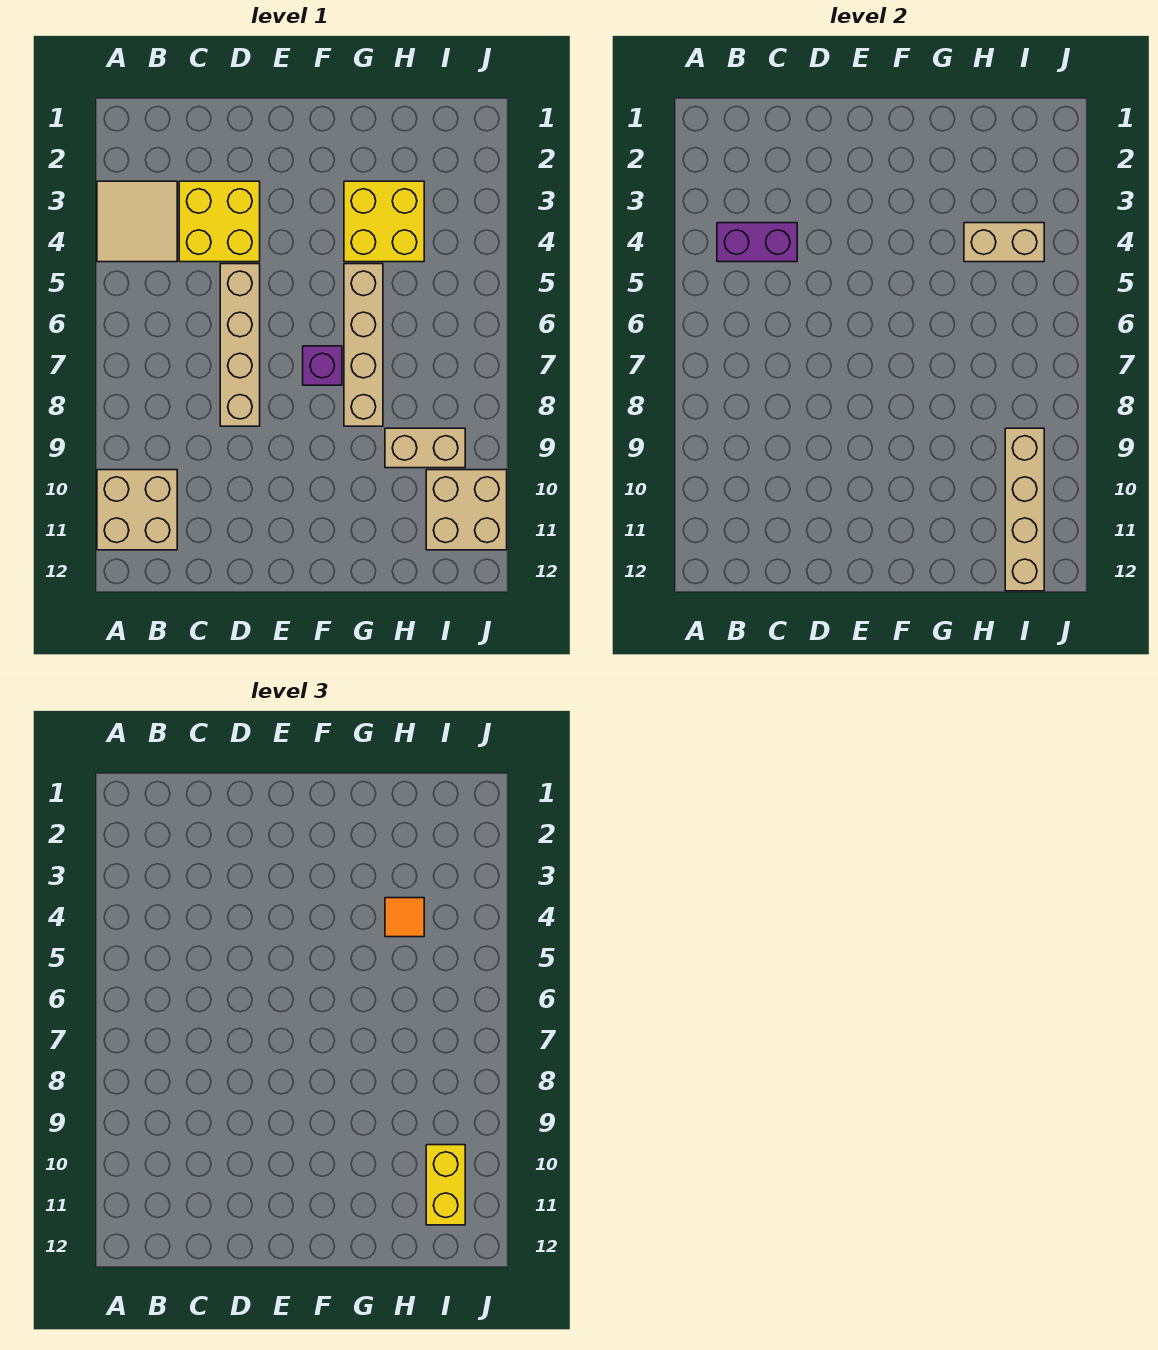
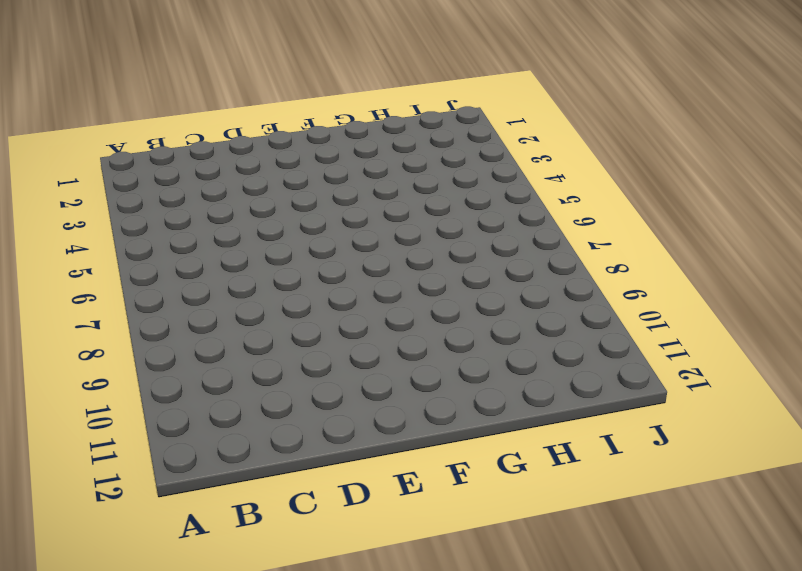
none -> tan 2x2 tile [97,181,177,262]
none -> tan 2x2 brick [97,470,177,550]
none -> yellow 2x2 brick [179,181,260,262]

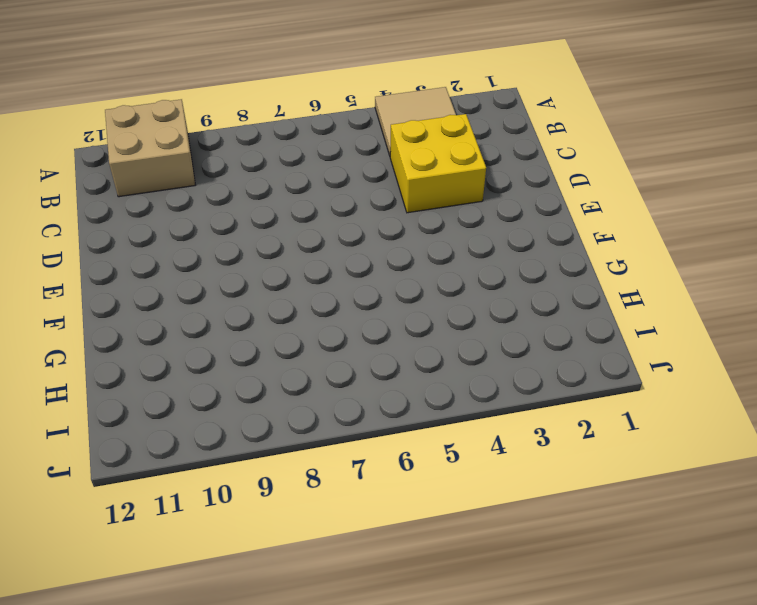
none -> tan 1x4 brick [220,264,260,426]
none -> purple 1x1 brick [303,346,342,385]
none -> yellow 2x2 brick [344,181,424,262]

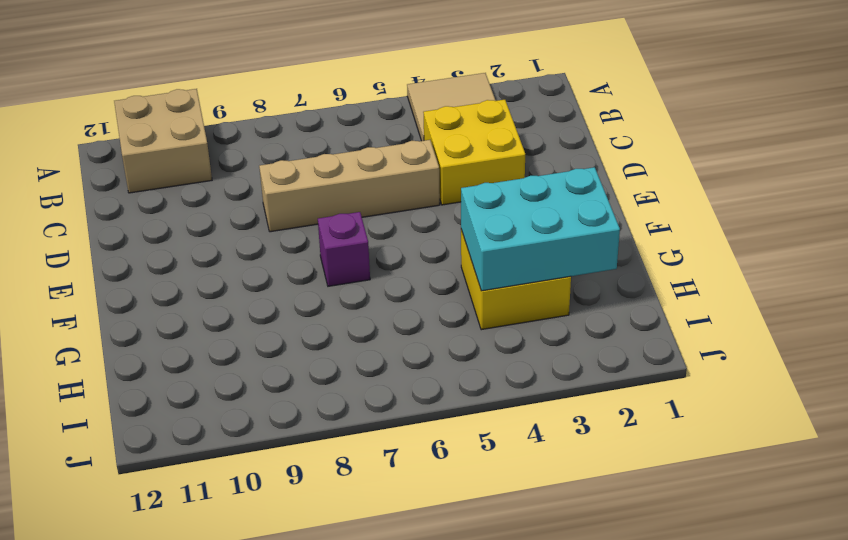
cyan 2x3 brick [461,167,620,291] -> tan 1x2 brick [964,223,1044,262]
none -> tan 1x4 brick [344,264,383,426]
none -> tan 1x2 brick [385,428,465,468]
none -> tan 2x2 brick [426,470,507,550]

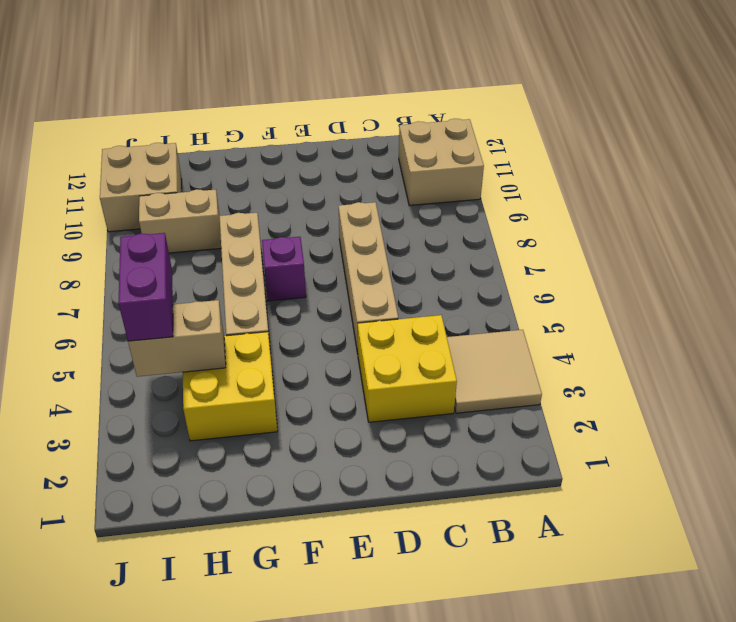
purple 1x2 brick [118,233,173,341] -> purple 1x2 brick turned to [717,223,797,262]
none -> tan 1x4 brick [1005,428,1044,591]
none -> orange 1x1 tile [385,898,424,937]
none -> yellow 1x2 brick [426,1145,465,1225]

